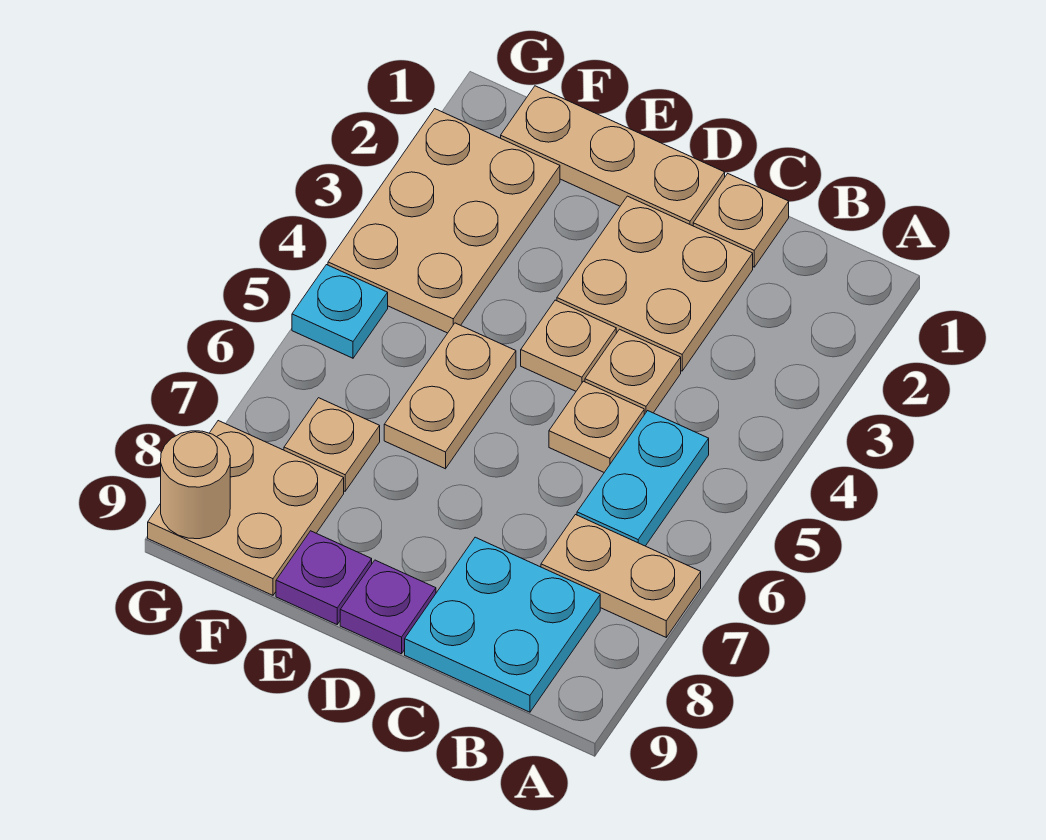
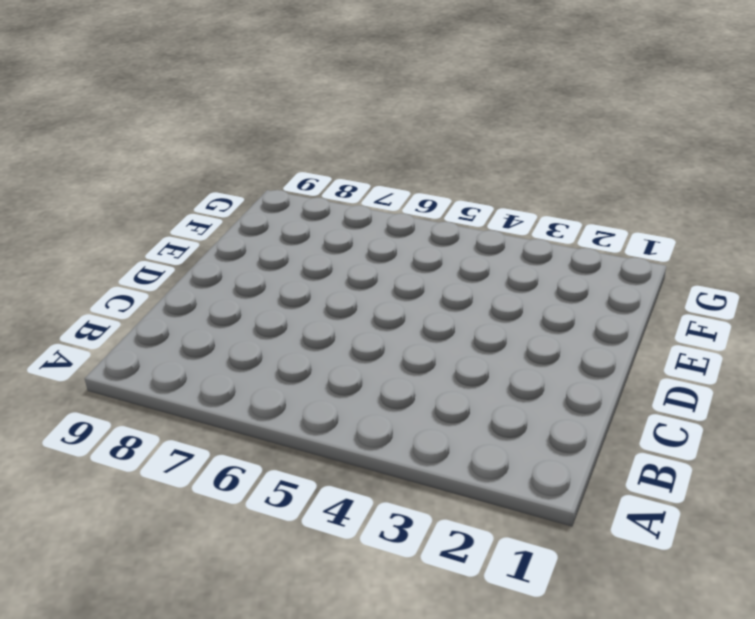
none -> tan 1x2 plate [541,515,701,637]
none -> cyan 1x2 plate [577,411,709,546]
none -> cyan 2x2 plate [405,537,600,712]

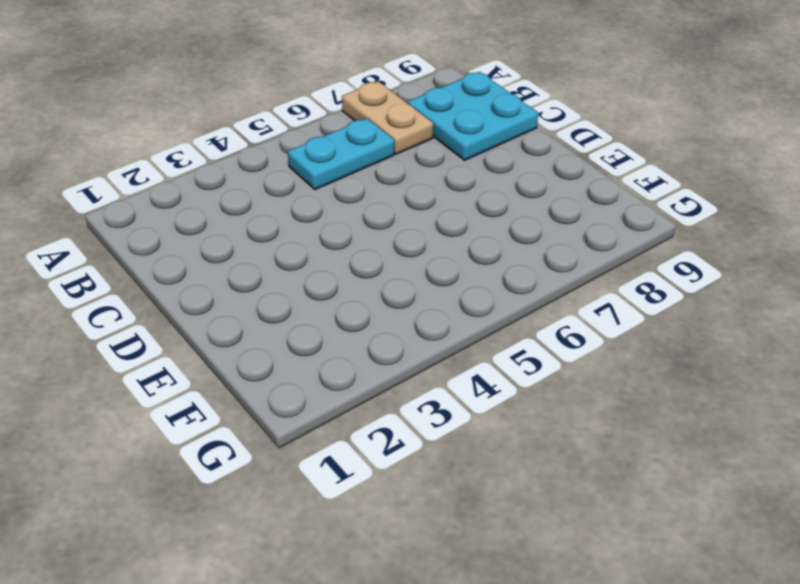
none -> tan 1x1 plate [693,174,789,267]
none -> tan 2x2 plate [557,196,753,371]
none -> tan 1x1 plate [585,329,681,415]

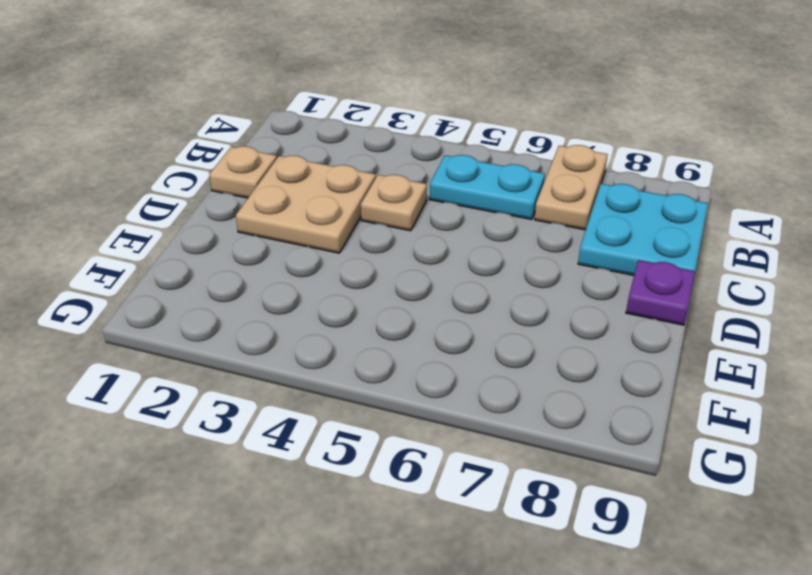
none -> tan 1x1 plate [549,381,644,472]
none -> tan 1x3 plate [501,86,725,226]
none -> tan 1x1 plate [521,300,616,391]

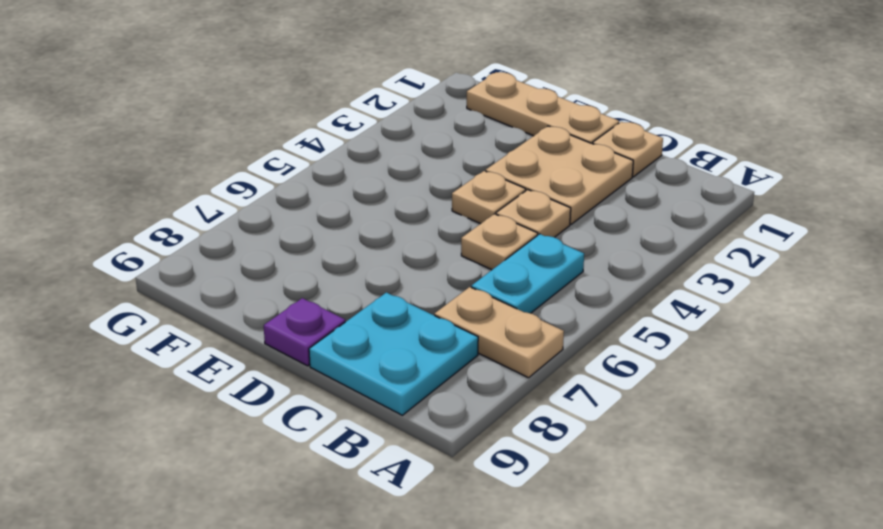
none -> tan 1x2 plate [384,323,516,469]
none -> purple 1x1 plate [276,531,372,624]
none -> tan 2x3 plate [328,109,560,333]

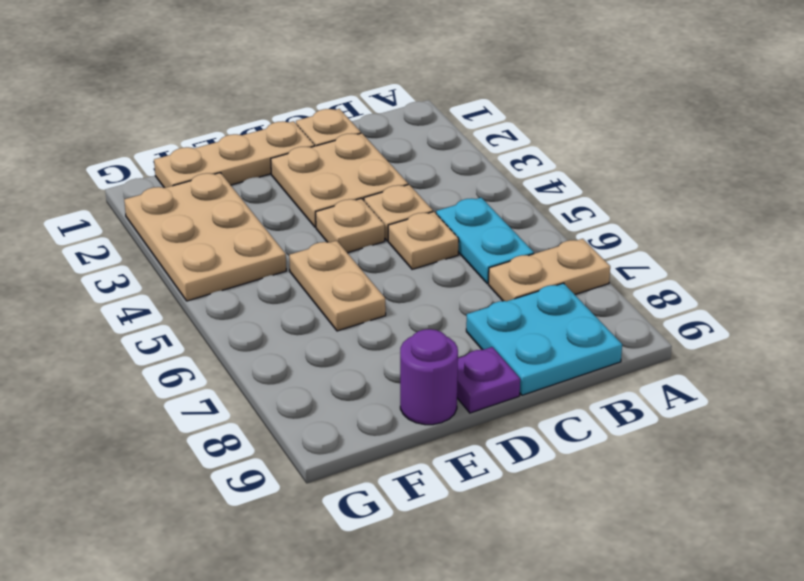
purple 1x1 round brick [400,329,458,425] -> purple 1x1 plate [276,531,372,624]
none -> tan 1x1 plate [284,398,380,491]
none -> tan 2x2 plate [148,421,344,595]
none -> cyan 1x1 plate [292,265,388,358]

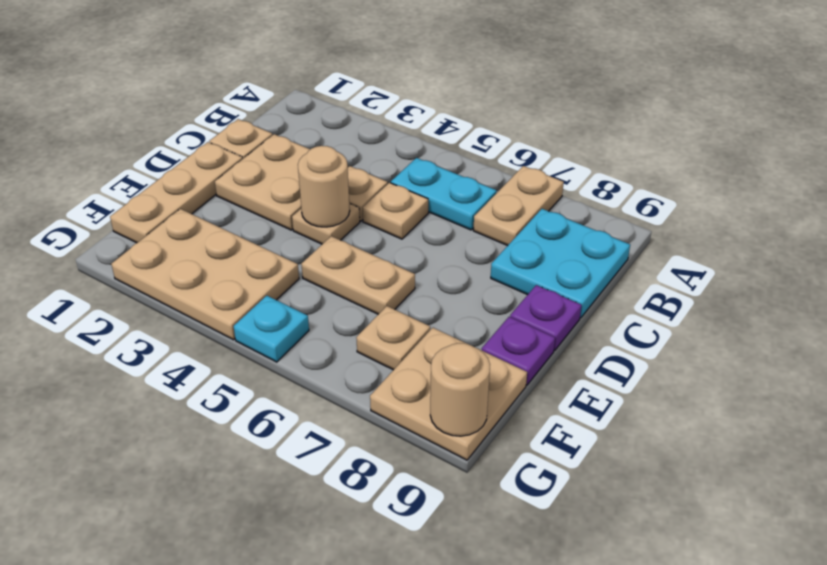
tan 1x1 round brick [298,146,350,227] -> none

